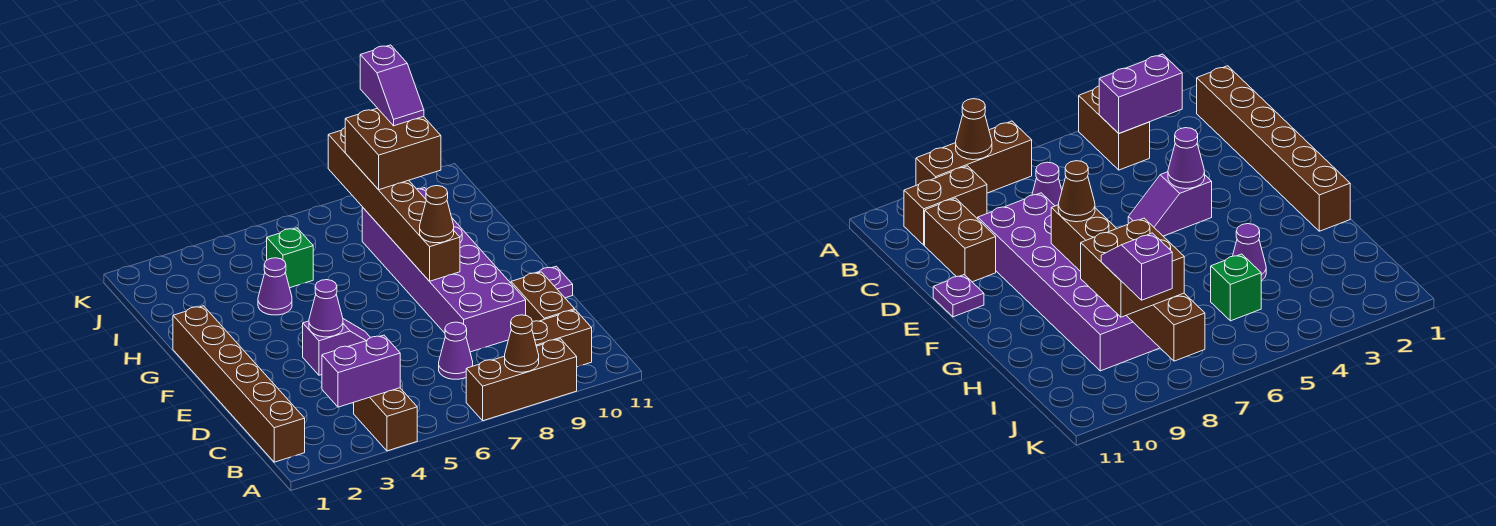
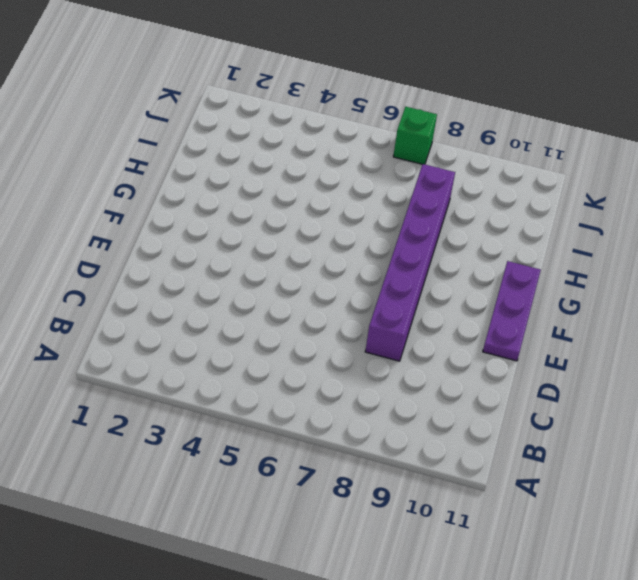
purple 1x6 brick [365,164,455,361] -> purple 2x6 brick [362,188,526,352]
purple 1x3 plate [483,261,541,361] -> purple 1x1 plate [536,266,573,298]
green 1x1 brick [393,107,437,164] -> green 1x1 brick moved to [267,228,313,288]
none -> brown 1x2 brick [354,388,417,451]
none -> brown 1x3 brick [466,339,577,421]
none -> brown 1x6 brick [173,306,305,462]

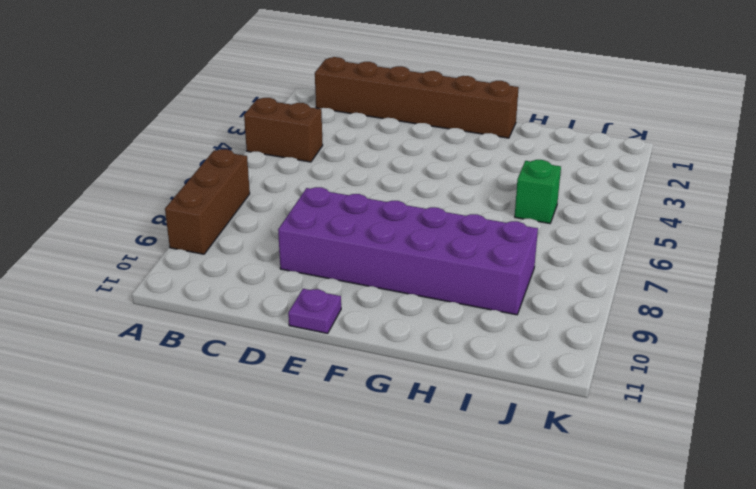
none -> brown 1x2 brick [532,310,592,367]
none -> purple 1x1 cone [439,322,473,379]
none -> brown 1x2 brick [511,272,575,322]

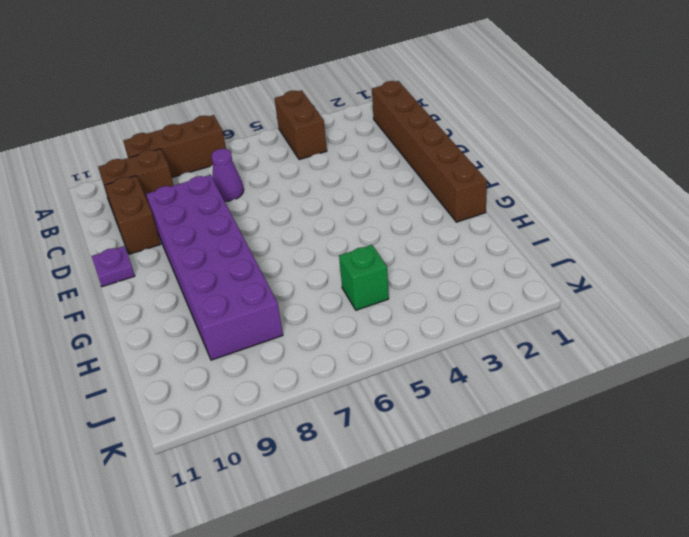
none -> purple 1x2 slope [303,319,370,375]
none -> purple 1x1 cone [258,258,292,315]
none -> brown 1x1 cone [505,315,539,372]

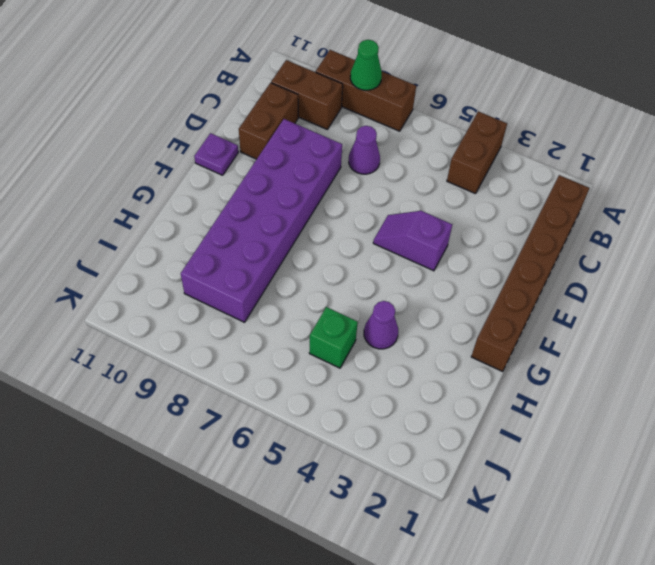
green 1x1 cone [350,40,382,90] -> brown 1x1 cone [505,315,539,372]
none -> purple 1x2 brick [322,335,400,407]
none -> purple 1x1 cone [309,280,343,337]
none -> brown 1x6 brick [328,128,460,281]

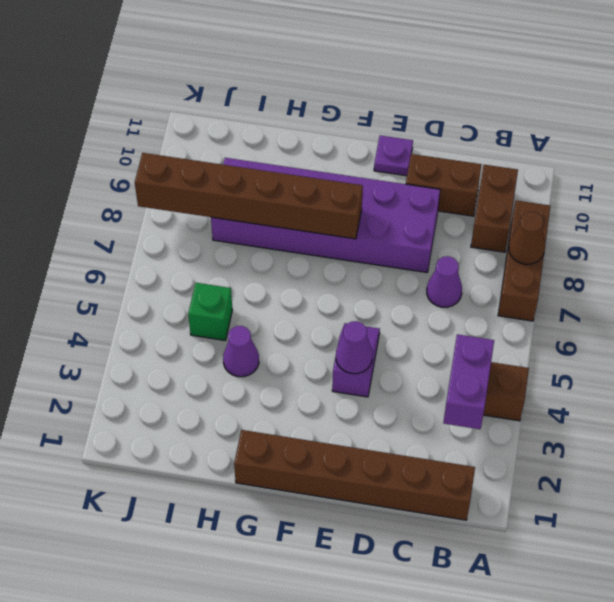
none -> brown 1x1 cone [420,186,454,243]
none -> brown 2x2 brick [345,108,441,190]
none -> purple 1x2 slope [360,45,424,126]

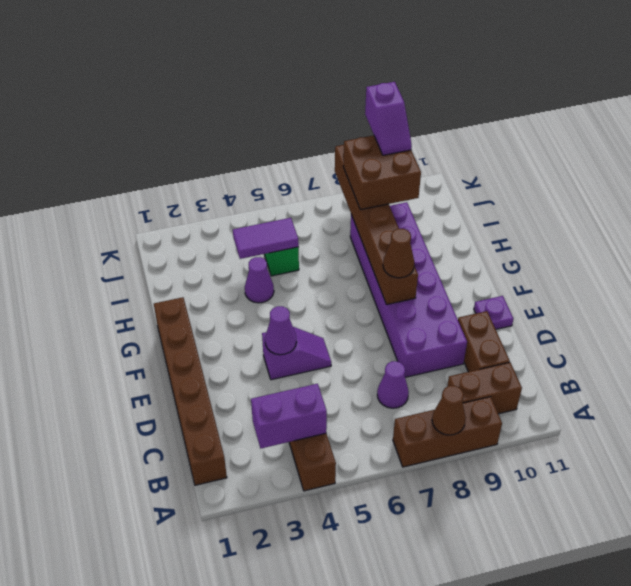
purple 1x2 tile [233,218,299,259] -> none

